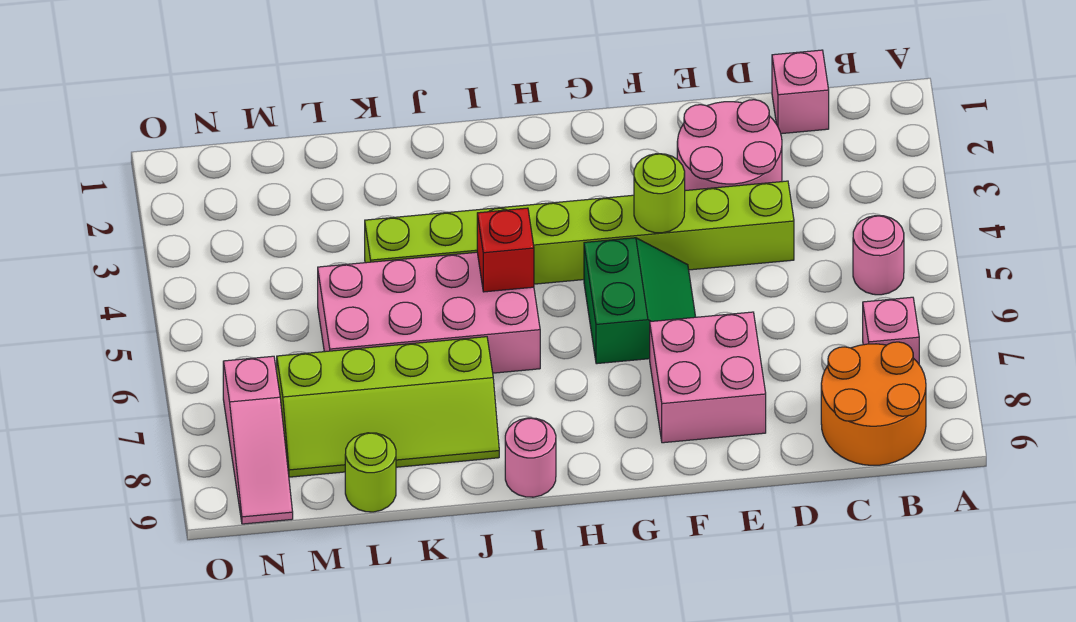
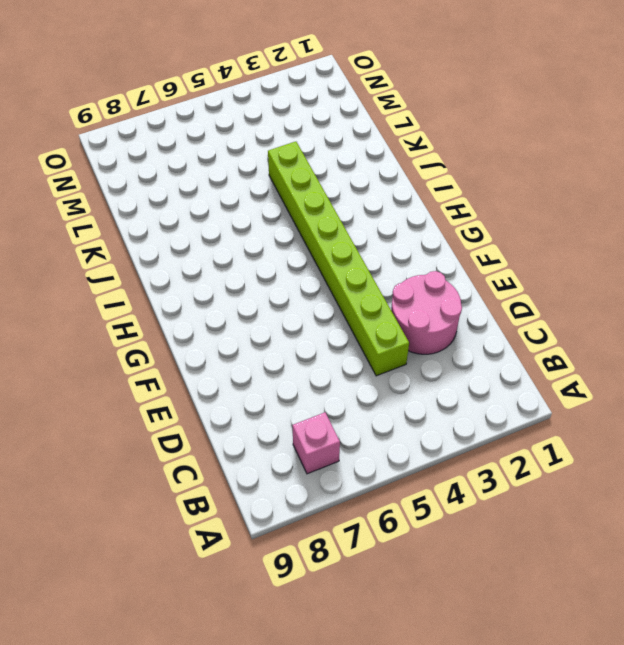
none -> pink 1x1 round brick [853,216,904,295]
none -> orange 2x2 round brick [821,342,926,465]
none -> pink 1x1 brick [772,50,829,134]

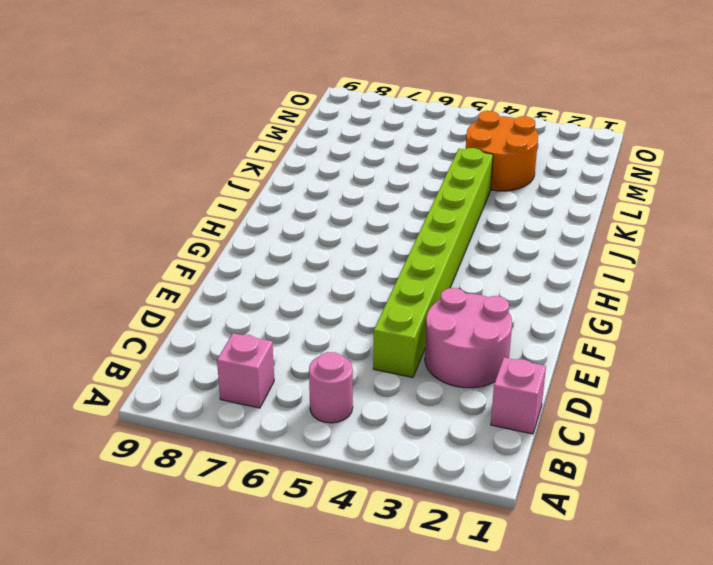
orange 2x2 round brick [466,111,538,191] -> orange 2x2 round brick moved to [821,342,926,465]
none -> pink 2x2 brick [650,312,766,443]
none -> green 2x2 slope [584,238,696,364]
none -> pink 2x4 brick [318,252,540,373]

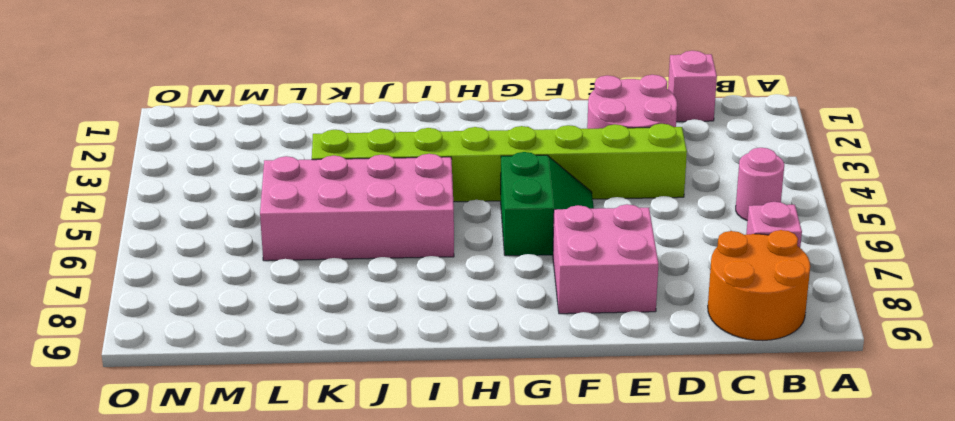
none -> pink 1x1 round brick [505,418,556,497]
none -> lime 2x4 slope [277,337,499,477]
none -> lime 1x1 round brick [345,433,396,512]

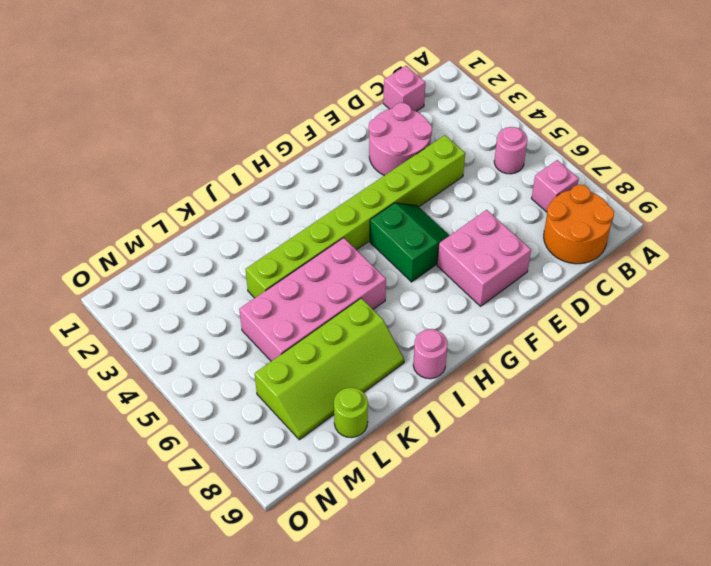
none -> pink 1x3 slope [223,356,293,524]
none -> lime 1x1 round brick [634,154,685,233]
none -> red 1x1 brick [477,208,534,292]

